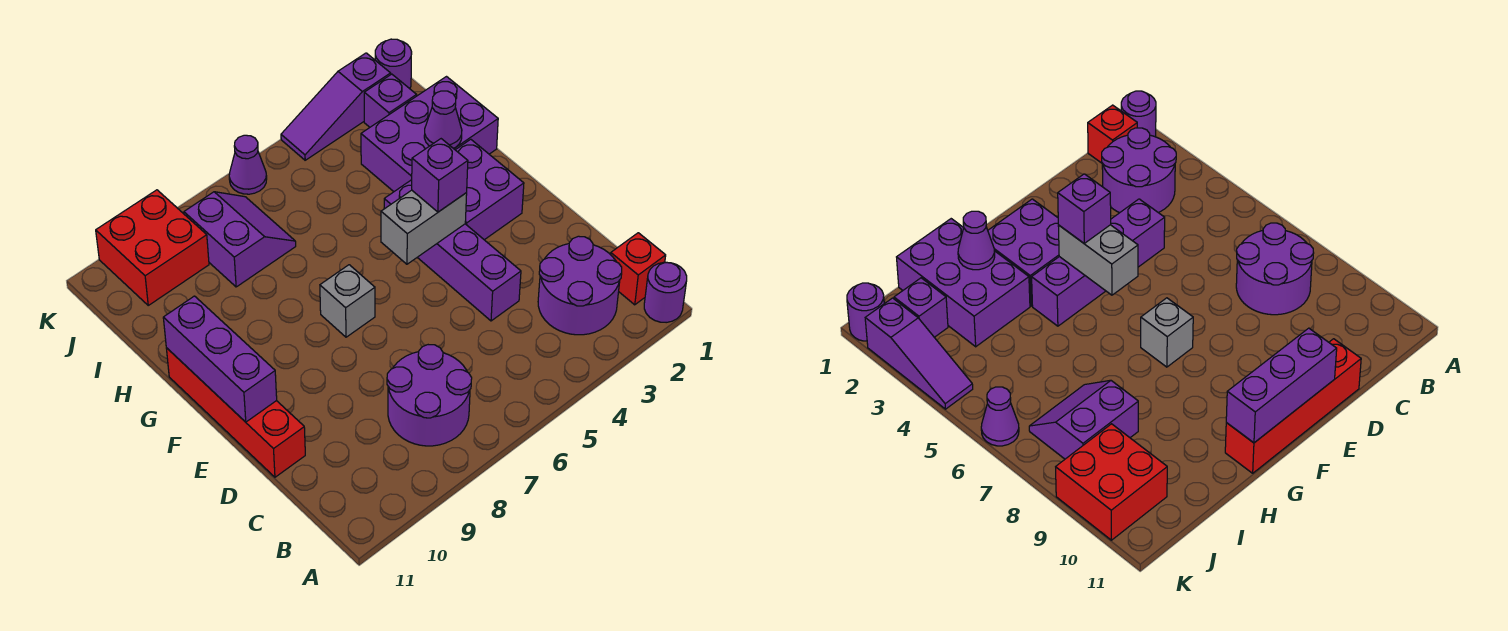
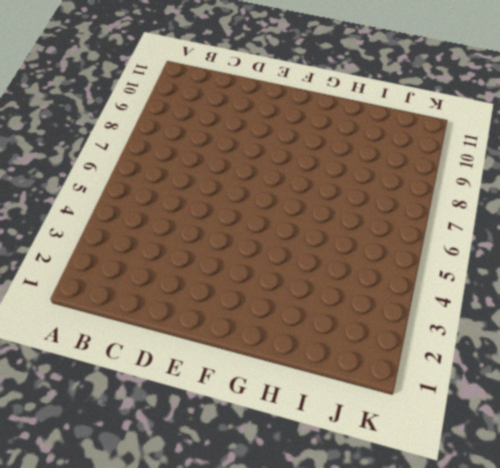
none -> purple 1x1 round brick [644,262,687,323]
none -> red 1x1 brick [611,233,666,305]
none -> purple 2x2 round brick [538,236,622,335]

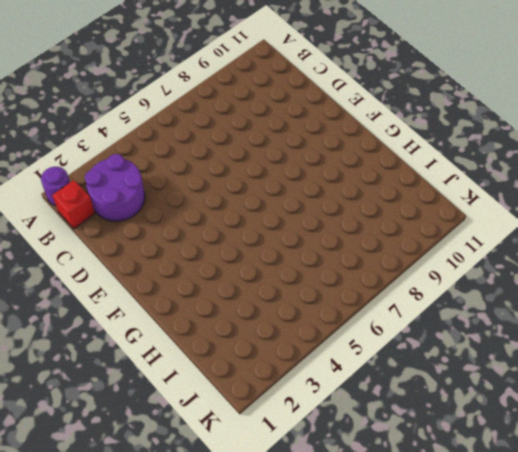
none -> purple 2x2 round brick [387,345,472,446]
none -> purple 1x4 brick [384,180,521,321]
none -> red 1x4 brick [166,348,305,477]

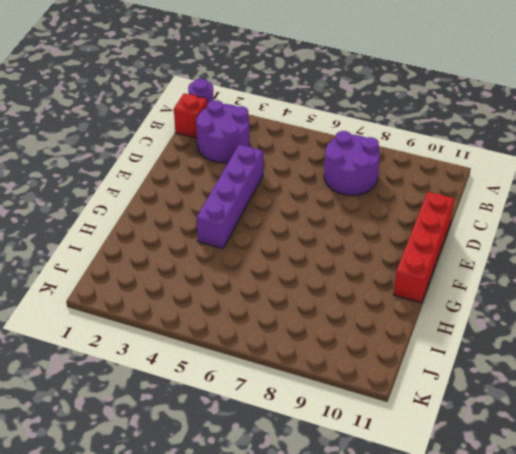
none -> purple 2x2 brick [456,139,524,240]
none -> grey 1x1 brick [320,265,375,337]
none -> purple 2x3 brick [361,77,498,192]

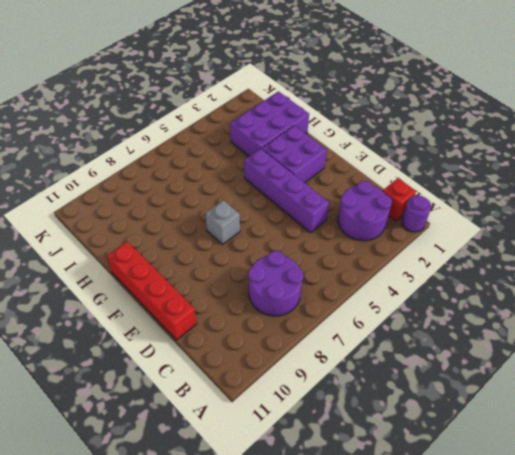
none -> purple 2x2 slope [184,192,296,287]
none -> purple 1x1 brick [364,74,417,127]
none -> red 2x2 brick [96,190,209,305]

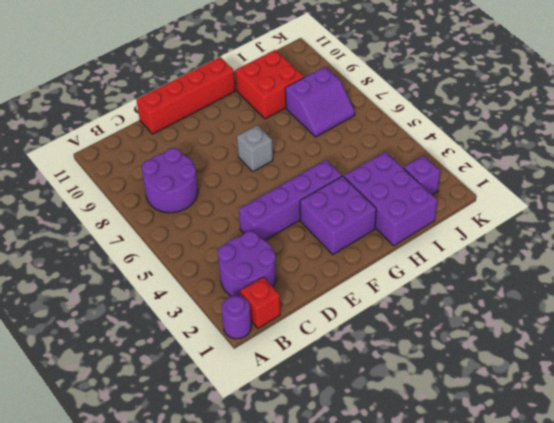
red 2x2 brick [235,50,304,119] -> red 2x2 brick moved to [96,190,209,305]
none -> purple 1x1 round brick [375,39,412,89]
none -> purple 1x3 slope [281,53,391,160]
none -> purple 1x1 cone [229,135,267,194]

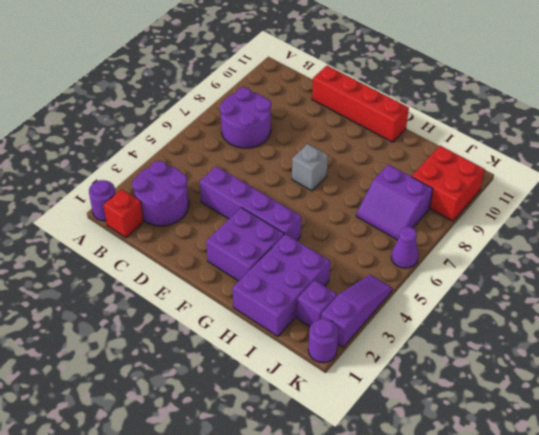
none -> purple 1x3 brick [163,296,277,422]
none -> grey 1x2 brick [381,190,467,264]
none -> purple 1x1 cone [424,91,462,148]

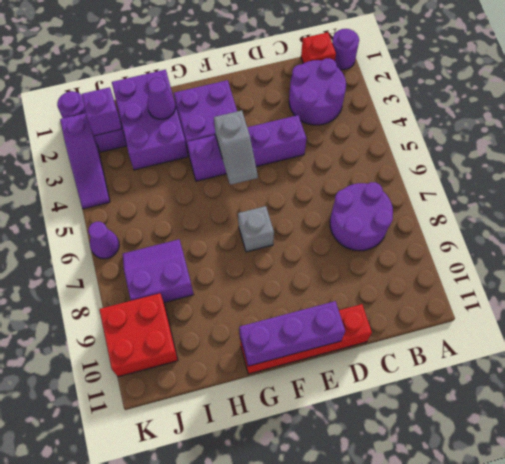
grey 1x2 slope [214,110,258,185] -> grey 1x2 brick [381,190,467,264]
purple 1x1 brick [82,87,121,136] -> purple 1x1 brick moved to [412,139,468,212]

